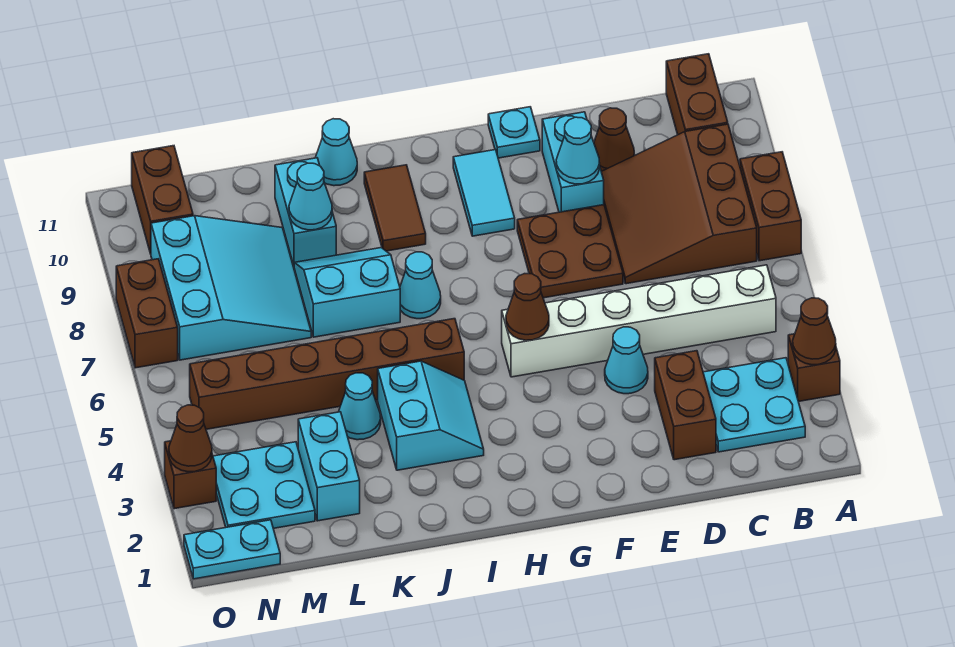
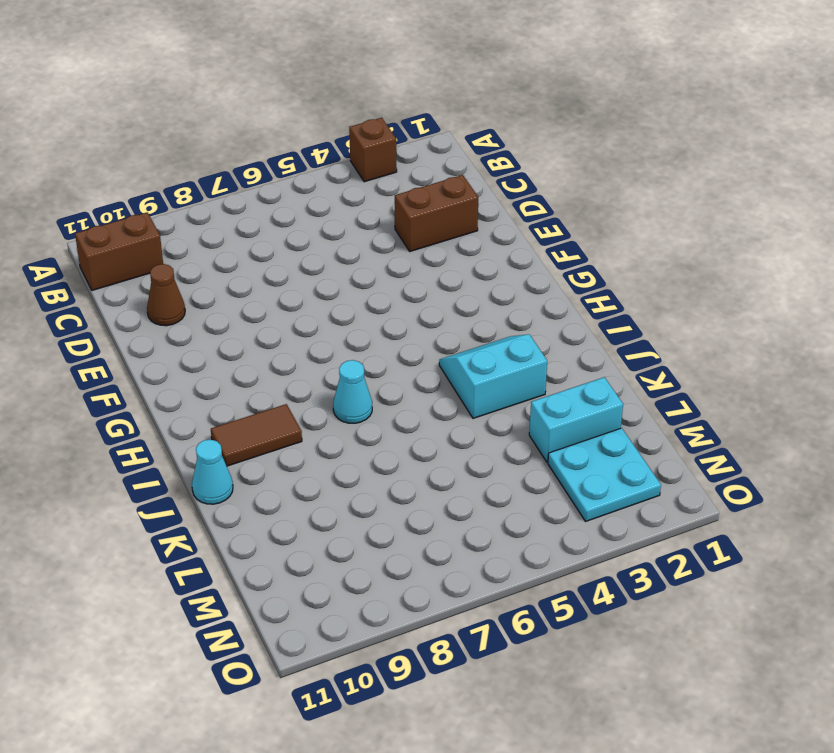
none -> brown 1x2 brick [740,152,801,261]
none -> cyan 2x2 plate [703,358,805,452]
none -> white 1x6 brick [502,265,776,377]
none -> brown 3x3 slope [601,124,757,284]

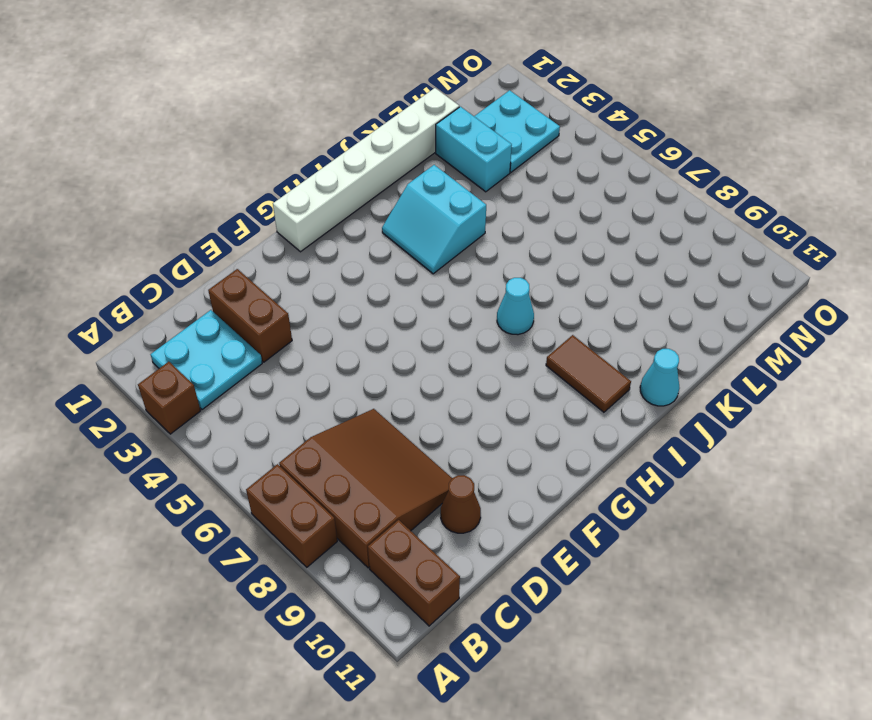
white 1x6 brick [273,88,459,252] -> white 1x6 brick moved to [502,265,776,377]
none -> cyan 1x1 cone [605,327,648,394]
none -> brown 2x2 plate [517,205,623,298]
none -> cyan 1x2 brick [542,112,604,212]
none -> cyan 1x1 plate [488,107,540,158]

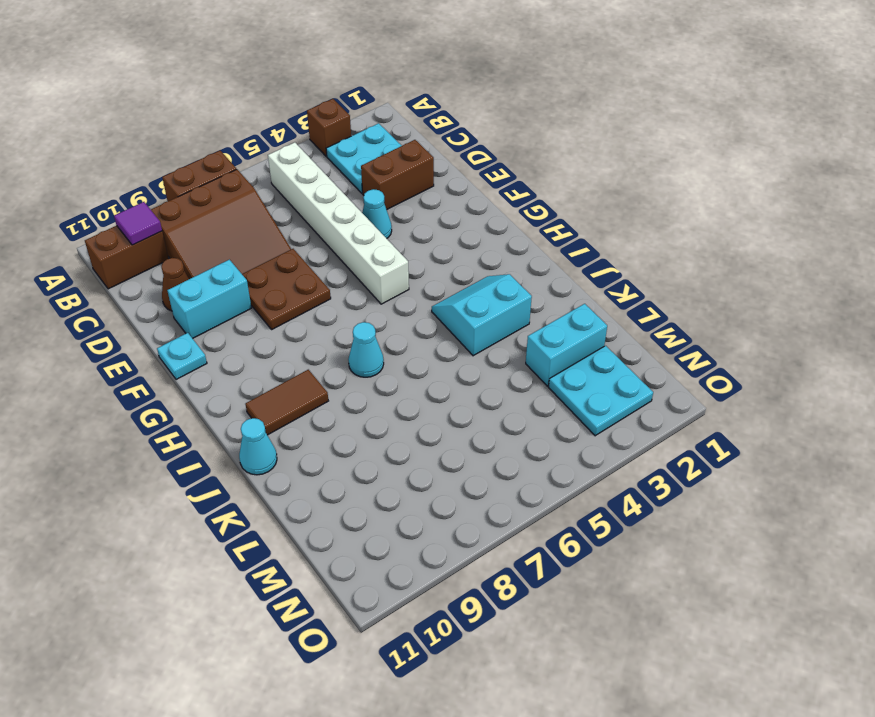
purple 1x1 tile [114,202,162,245] -> none
none -> cyan 1x2 tile [453,150,515,236]
none -> brown 1x6 brick [190,319,464,429]
none -> cyan 2x2 slope [294,248,400,337]
none -> cyan 1x1 cone [339,373,381,440]

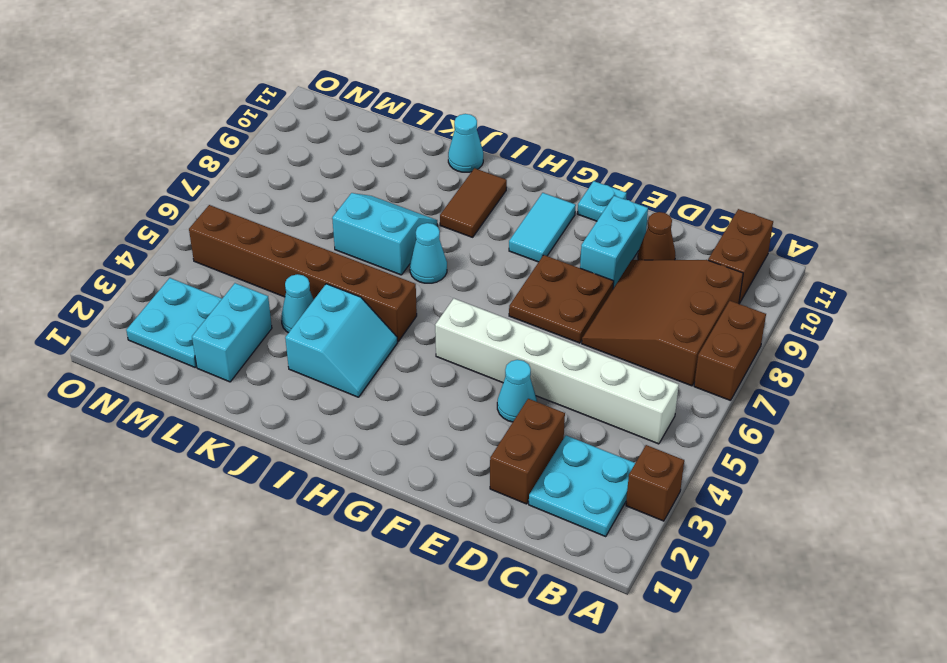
none -> cyan 1x2 brick [275,158,336,265]
none -> cyan 3x3 slope [151,216,311,360]
none -> cyan 1x2 plate [184,520,280,579]
none -> brown 1x2 brick [132,146,193,254]

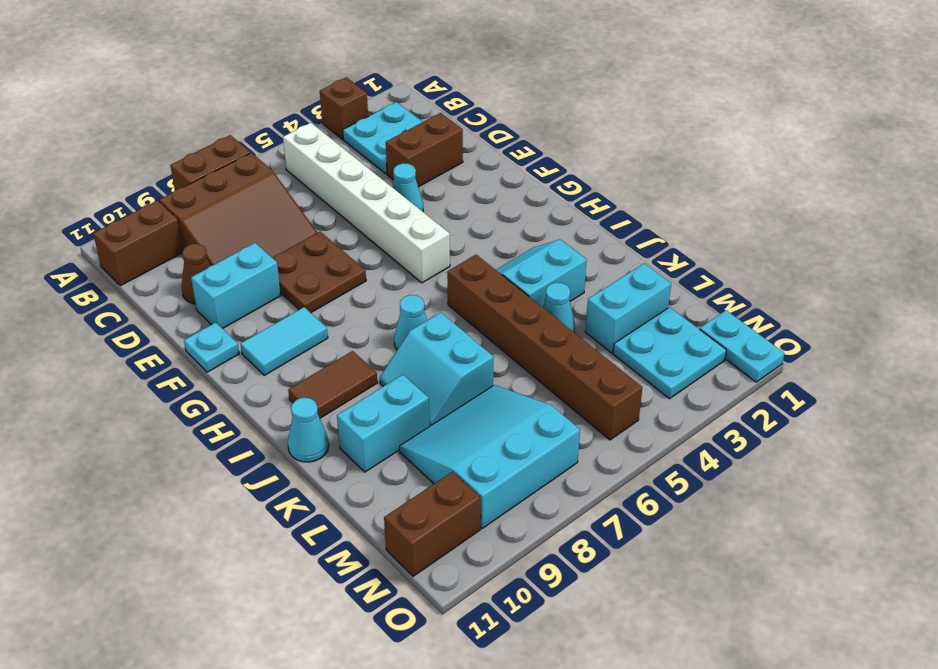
none -> brown 1x1 brick [165,441,216,509]
none -> brown 1x2 brick [116,259,178,368]
none -> brown 1x1 cone [793,298,836,365]
none -> cyan 1x1 cone [556,117,600,184]

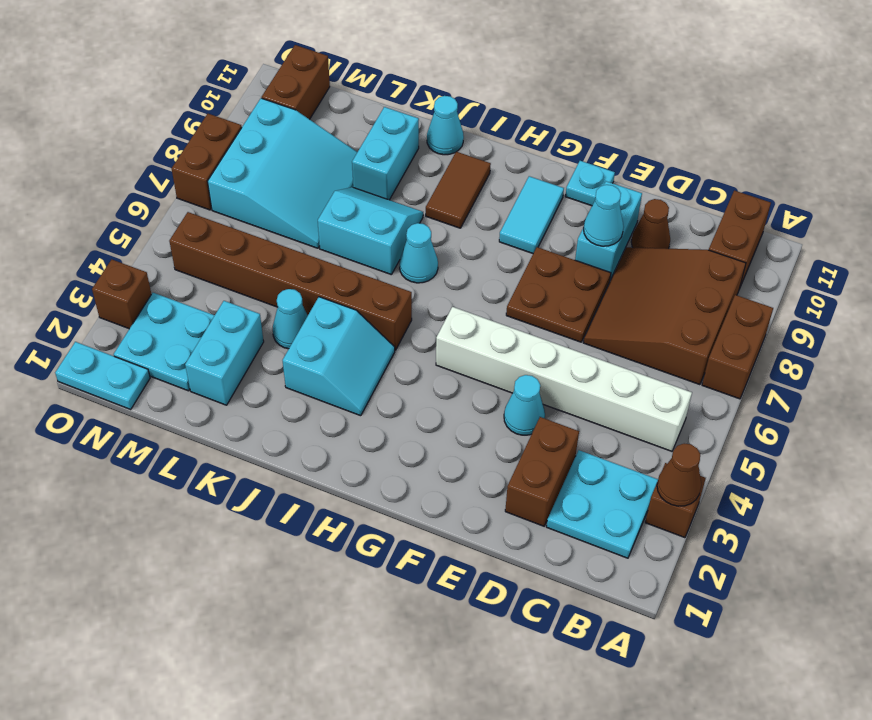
none -> brown 1x1 cone [506,274,549,340]
none -> cyan 1x1 cone [289,163,332,230]
none -> brown 1x1 cone [169,405,212,472]

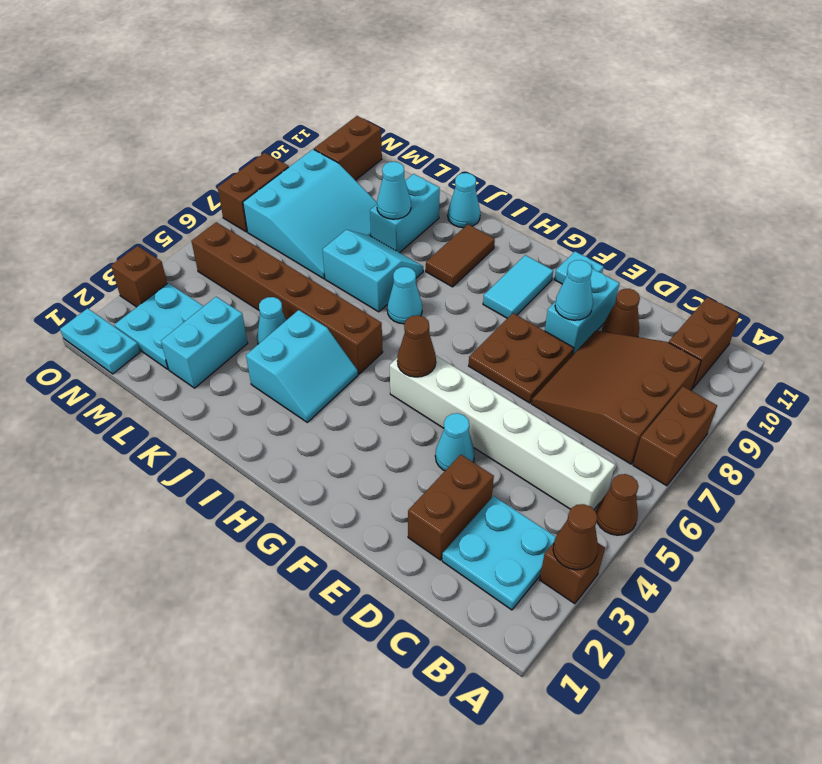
brown 1x1 cone [596,474,639,535] -> brown 1x1 cone moved to [169,405,212,472]

